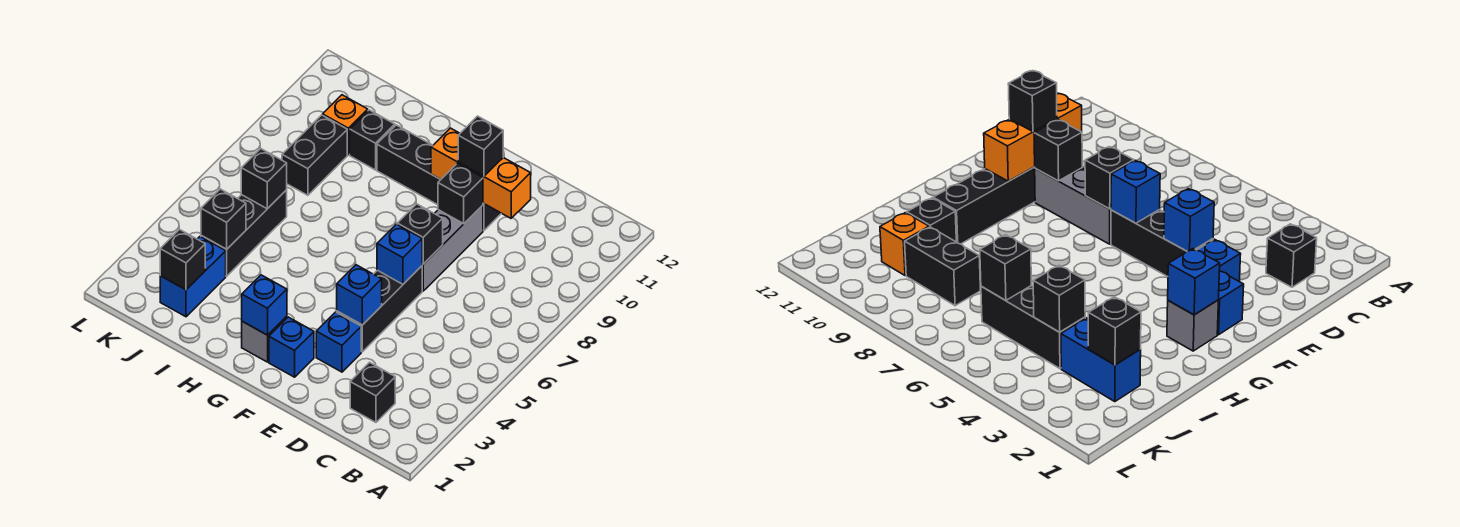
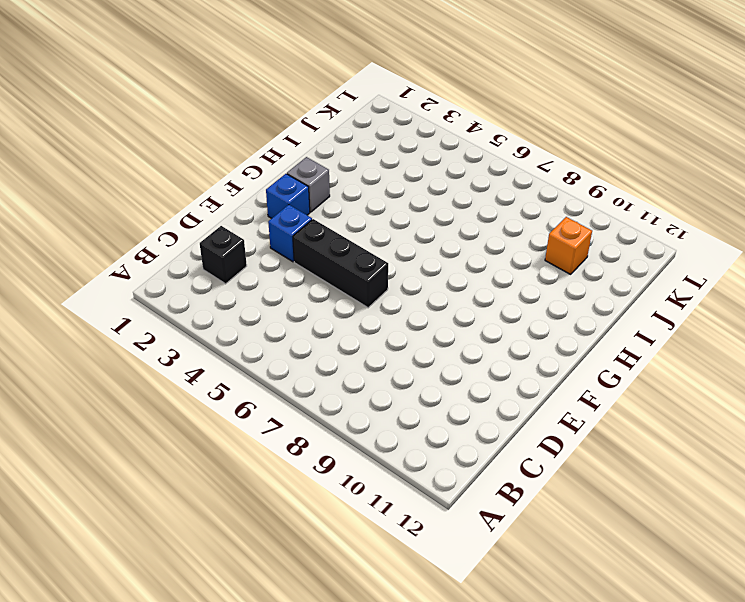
none -> grey 1x3 brick [422,205,483,291]
none -> black 1x4 brick [377,125,501,230]
none -> black 1x1 brick [350,110,395,170]

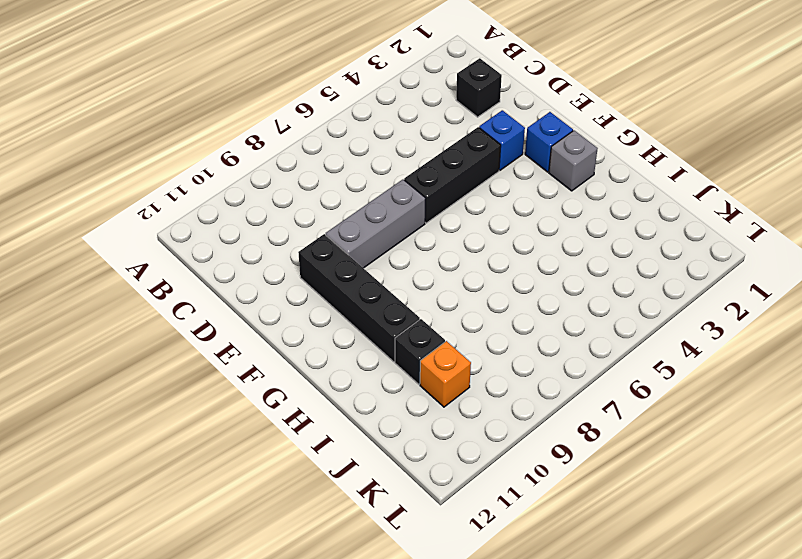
none -> blue 1x2 brick [160,237,226,317]
none -> black 1x3 brick [201,190,287,276]
none -> black 1x2 brick [282,115,347,195]

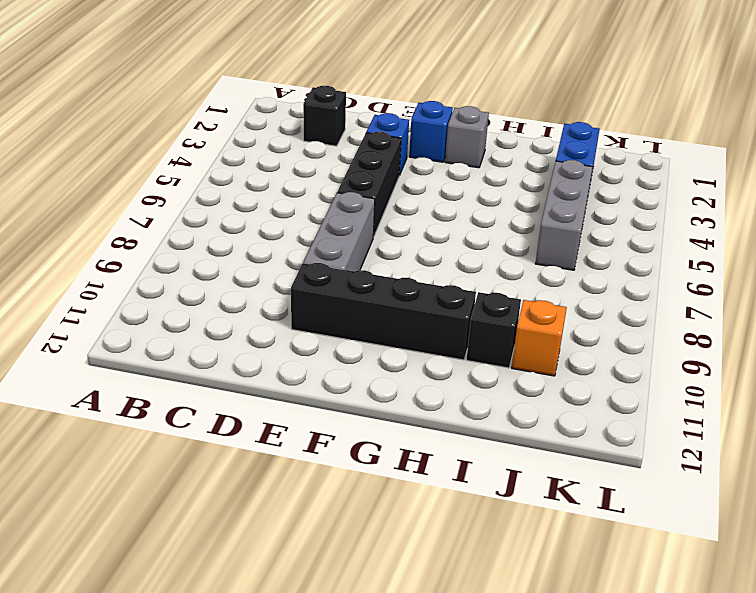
grey 1x3 brick [535,160,593,270] -> black 1x3 brick [201,190,287,276]
none -> black 1x2 brick [282,115,347,195]
none -> orange 1x3 brick [431,128,531,218]
none -> blue 1x1 brick [337,265,382,325]

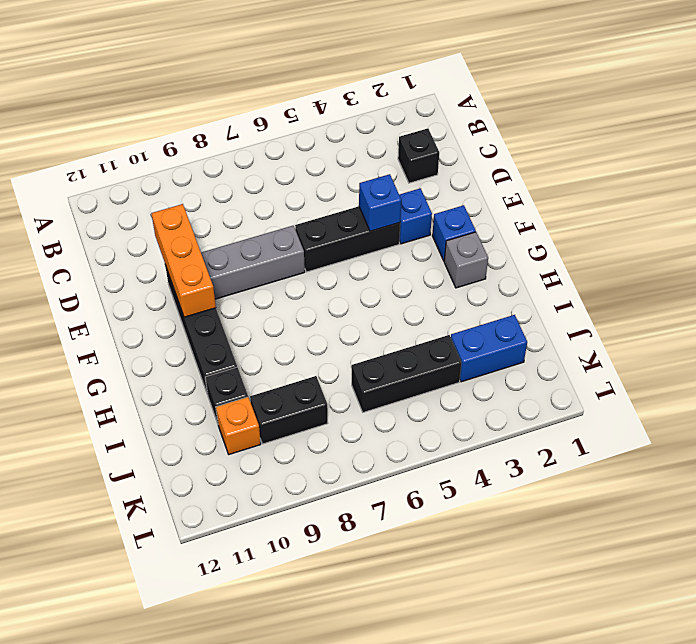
none -> blue 1x1 brick [377,224,422,284]
none -> black 1x1 brick [397,204,443,264]
none -> black 1x1 brick [438,163,483,224]

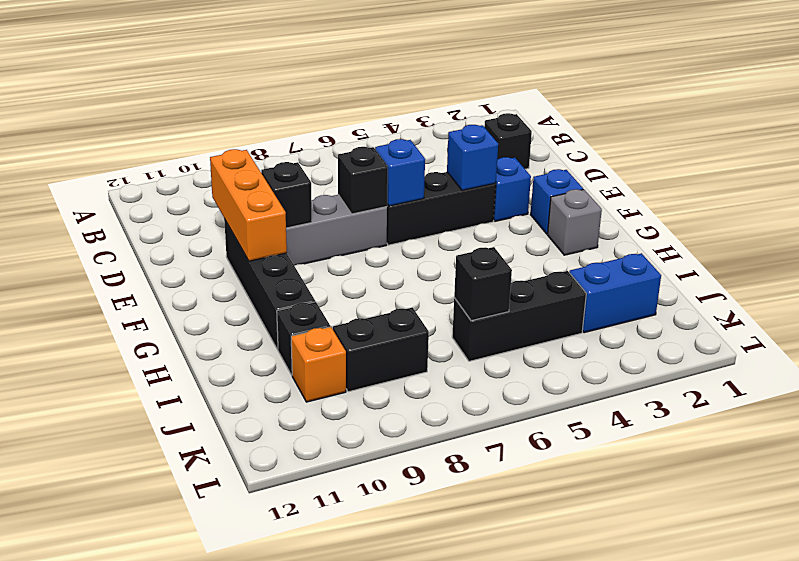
none -> blue 1x1 brick [242,275,287,335]
none -> black 1x1 brick [160,229,205,290]
none -> black 1x1 brick [201,189,246,249]

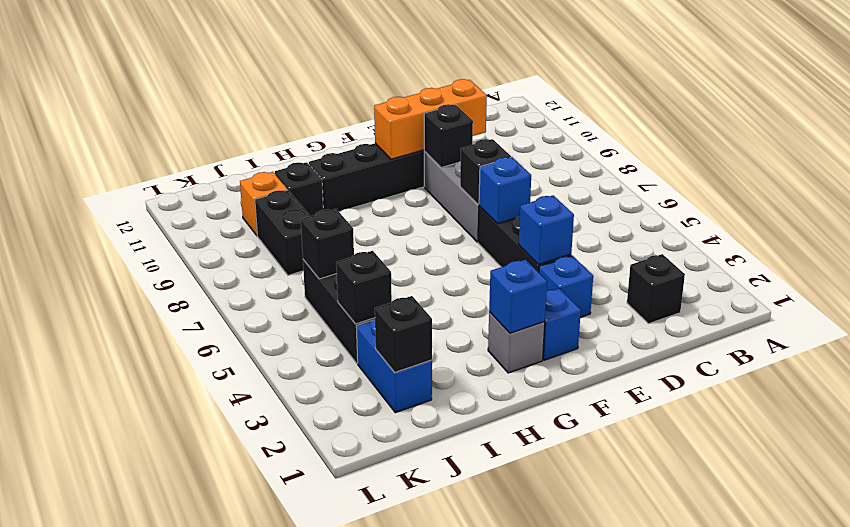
none -> black 1x1 brick [458,116,503,176]

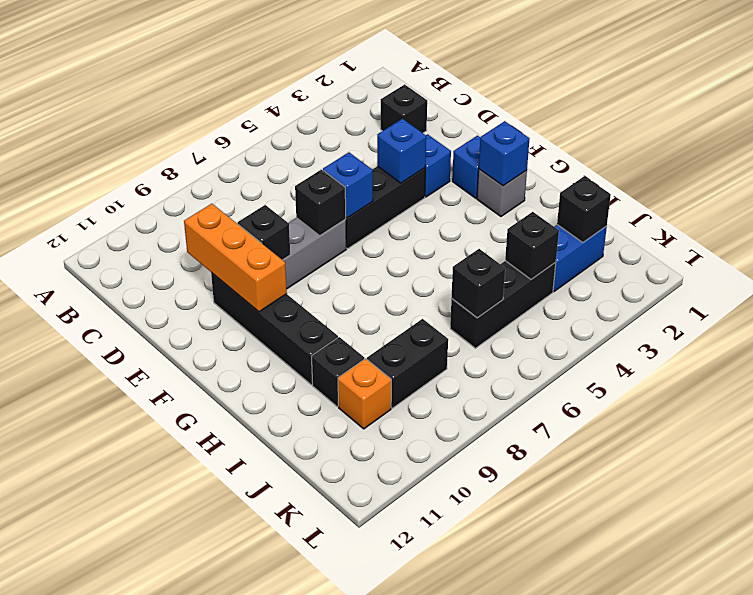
none -> black 1x1 brick [458,116,503,176]

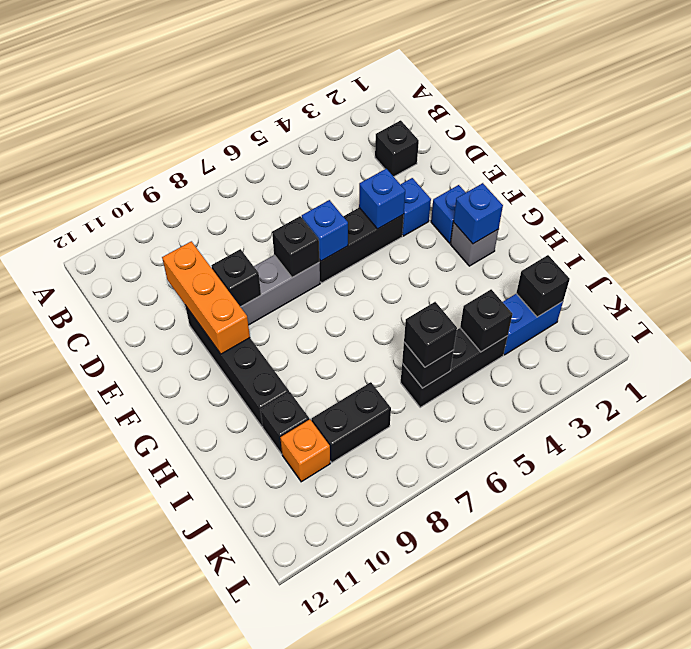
black 1x1 brick [404,302,457,367] -> black 1x1 brick moved to [458,116,503,176]

